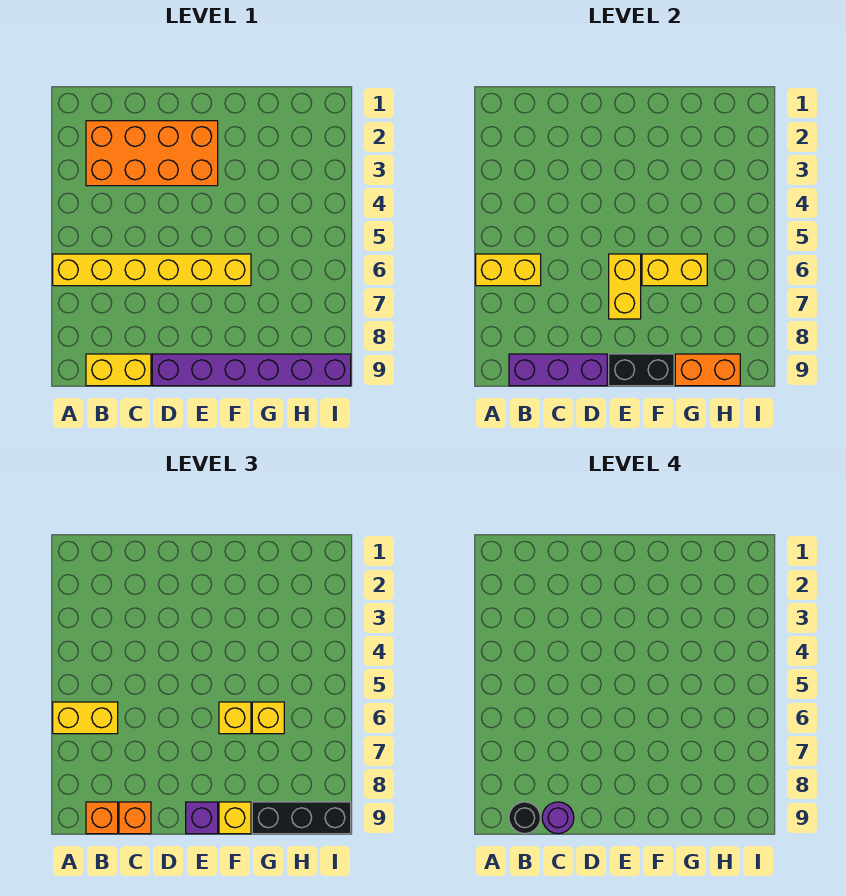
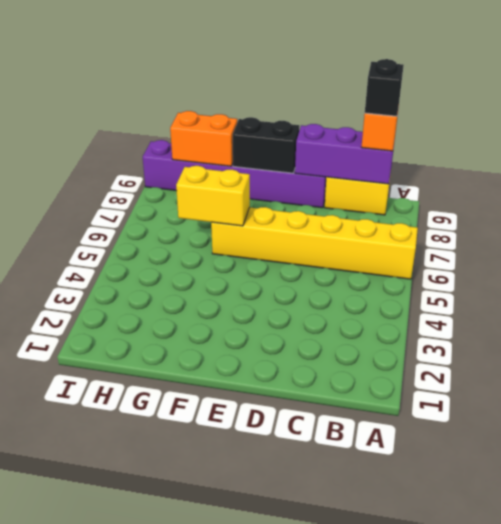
black 1x1 brick [365,59,404,116] -> black 1x1 round brick [509,802,541,834]
none -> orange 2x4 brick [86,121,218,186]
none -> yellow 1x2 brick [476,254,541,286]
none -> yellow 1x2 brick [609,254,641,319]

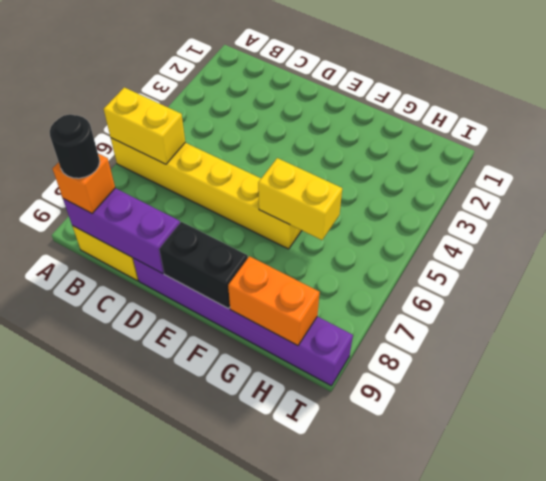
none -> orange 2x4 brick [86,121,218,186]
none -> yellow 1x2 brick [609,254,641,319]
none -> yellow 1x2 brick [53,702,118,734]

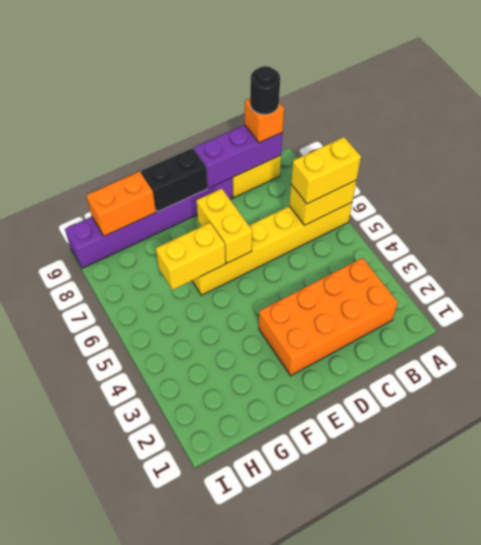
none -> orange 1x1 brick [119,802,151,834]
none -> purple 1x1 brick [186,802,218,834]
none -> yellow 1x1 brick [219,702,251,734]

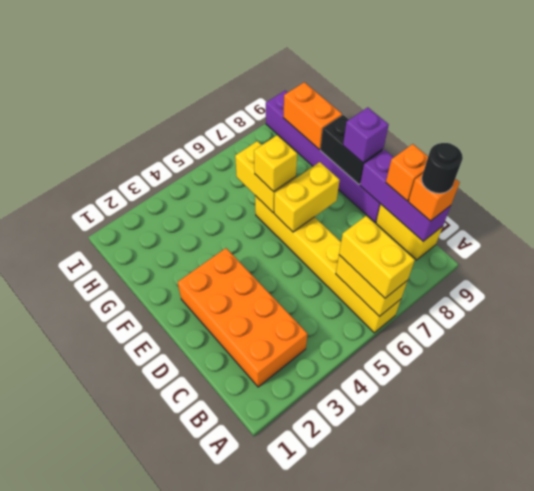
none -> yellow 1x1 brick [219,802,251,834]
none -> yellow 1x1 brick [252,702,284,734]
none -> black 1x3 brick [252,802,351,834]

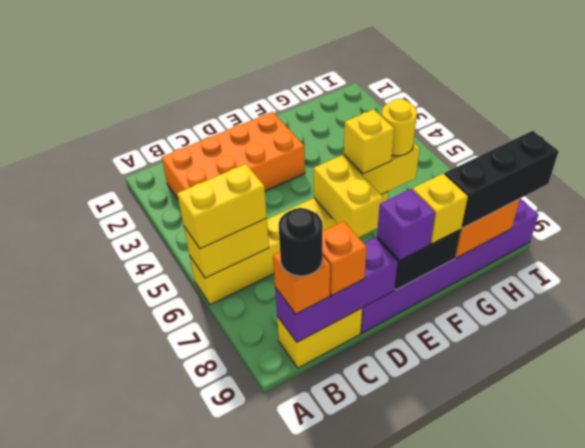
yellow 1x1 round brick [382,99,417,156] -> yellow 1x1 brick [252,702,284,734]
none -> purple 1x1 round brick [542,802,574,834]

